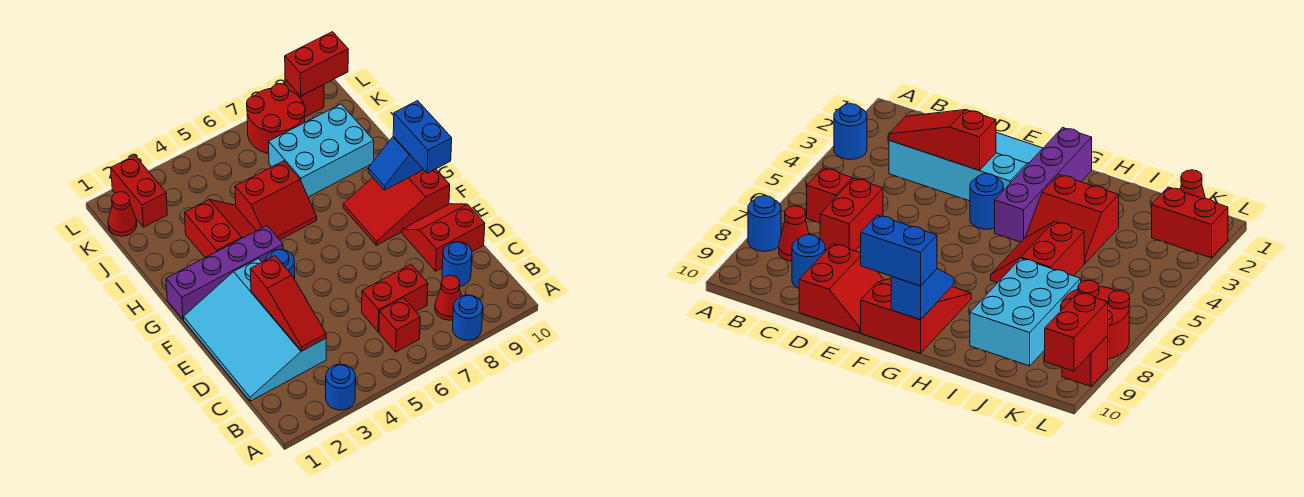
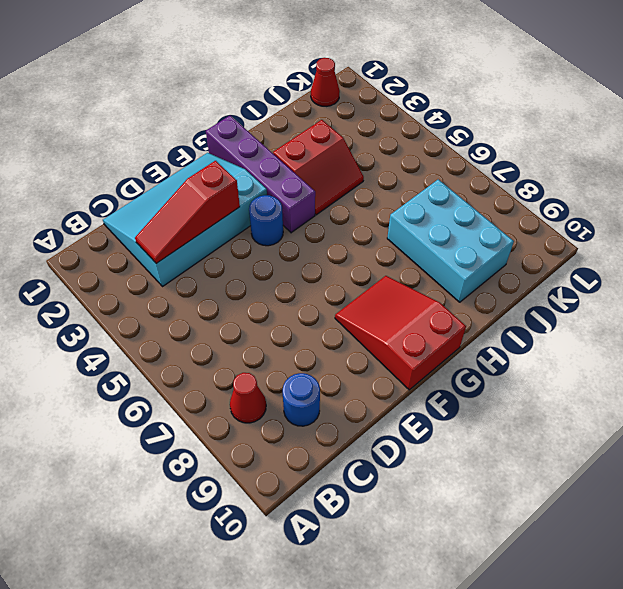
none -> blue 1x1 round brick [326,364,356,410]
none -> blue 1x1 round brick [453,295,483,340]
none -> red 1x1 brick [379,298,420,352]

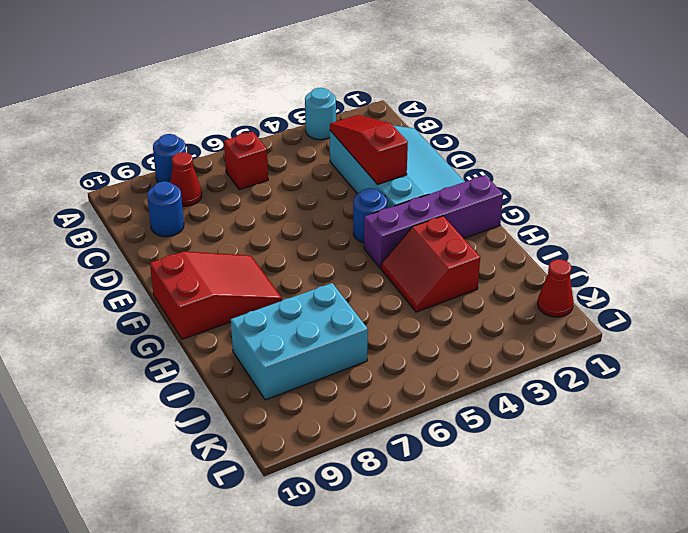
cyan 1x1 round brick [305,88,336,140] -> blue 1x1 round brick [326,364,356,410]
none -> red 1x2 brick [362,264,428,332]
none -> red 2x2 slope [402,204,485,271]
none -> red 2x2 slope [235,161,317,240]

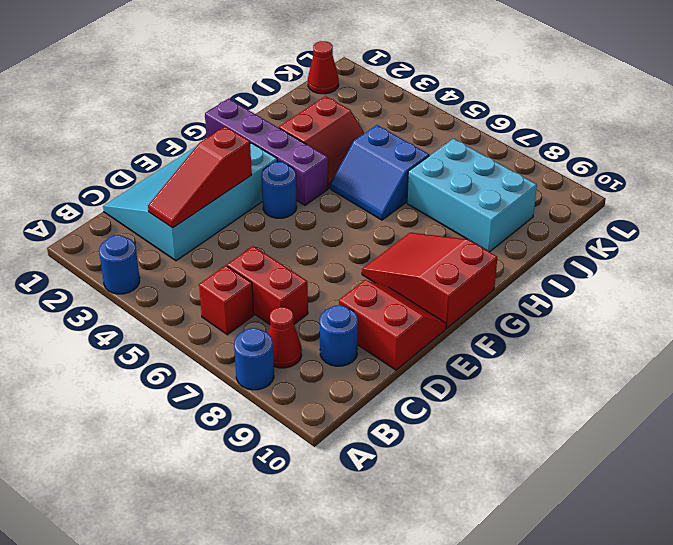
blue 2x2 slope [330,125,429,220] -> red 2x2 slope [235,161,317,240]
none -> red 1x2 brick [111,155,167,227]
none -> red 2x2 round brick [246,84,305,154]
none -> red 1x1 brick [285,79,324,117]

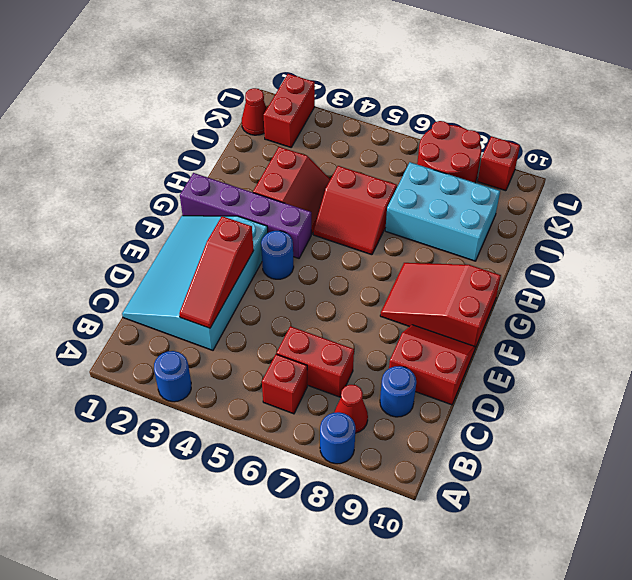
none -> blue 1x2 slope [368,136,424,190]
none -> red 1x2 brick [285,32,348,96]
none -> blue 1x2 brick [393,101,452,173]

